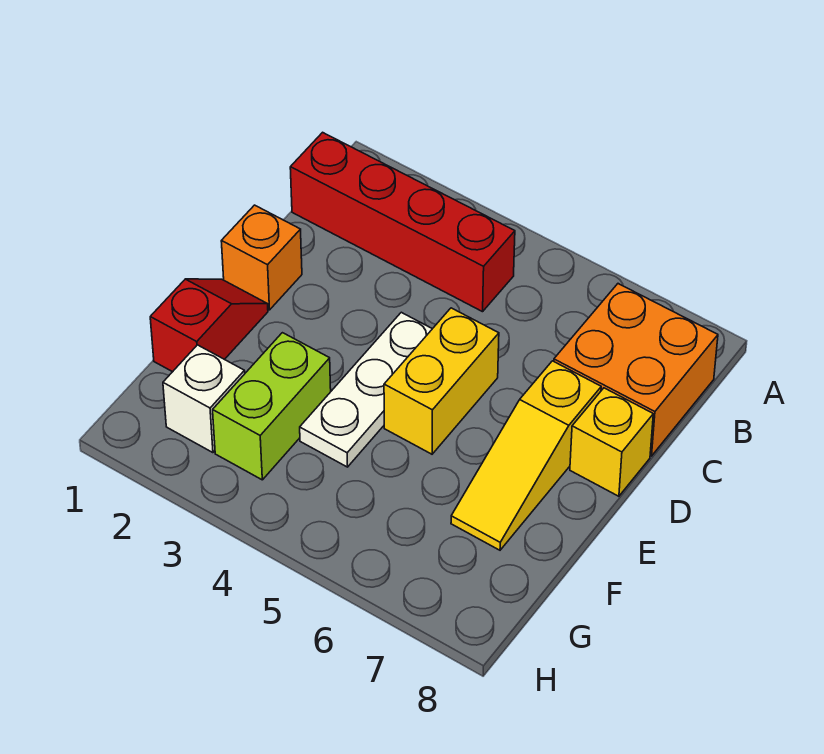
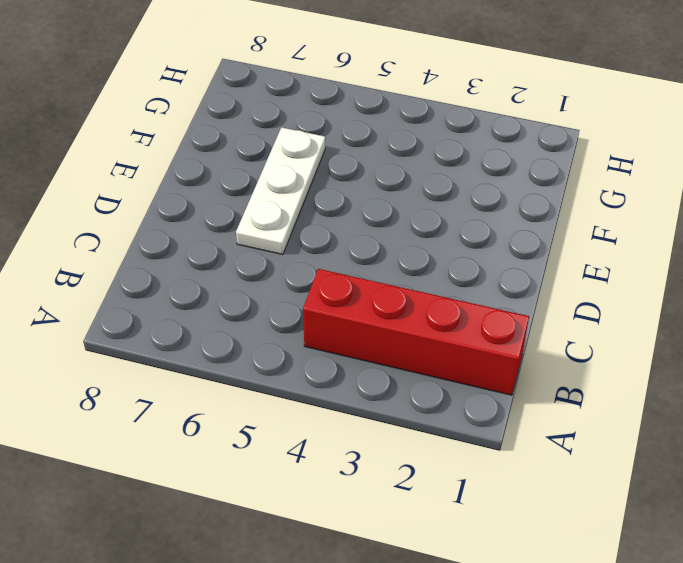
white 1x3 plate [236,127,325,255] -> white 1x3 plate moved to [300,312,432,467]
none -> orange 2x2 brick [554,284,718,456]
none -> orange 1x1 brick [221,205,302,310]

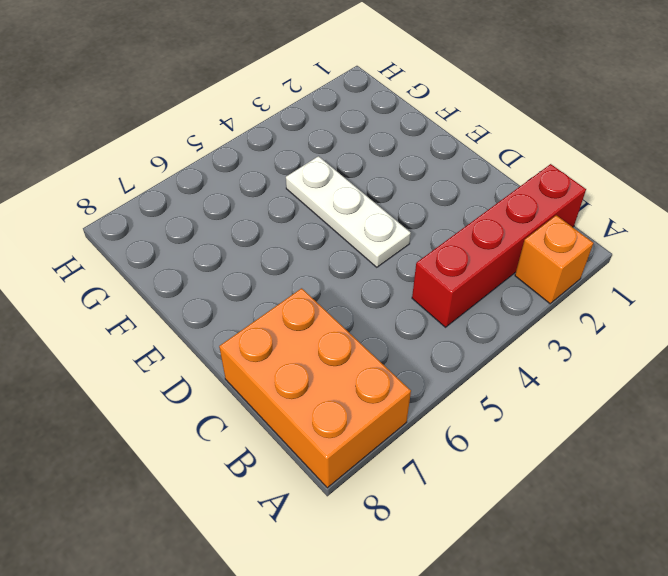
orange 1x1 brick [515,215,593,304] -> orange 1x1 brick moved to [221,205,302,310]
orange 2x3 brick [219,288,411,488] -> orange 2x2 brick [554,284,718,456]
none -> yellow 1x2 brick [384,308,499,454]
none -> yellow 1x3 slope [451,361,601,550]

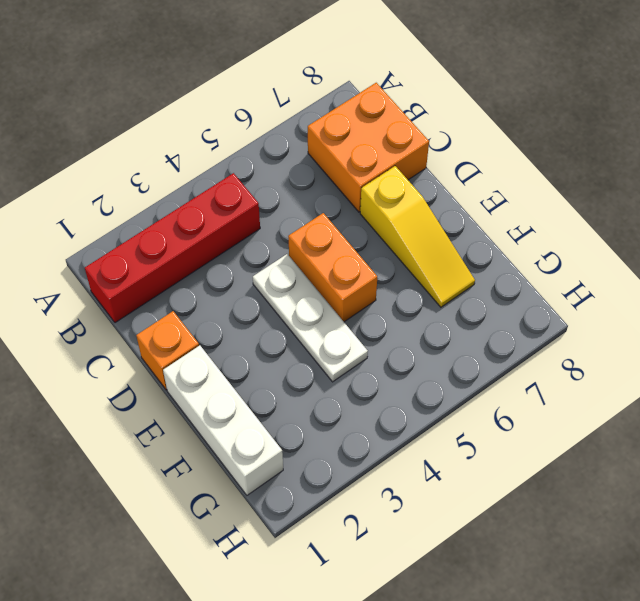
orange 1x2 brick [288,213,377,322] -> yellow 1x2 brick [384,308,499,454]
white 1x3 brick [163,345,283,495] -> red 1x2 slope [150,279,268,372]
none -> yellow 1x1 brick [570,388,653,496]
none -> lime 1x2 brick [213,333,331,480]

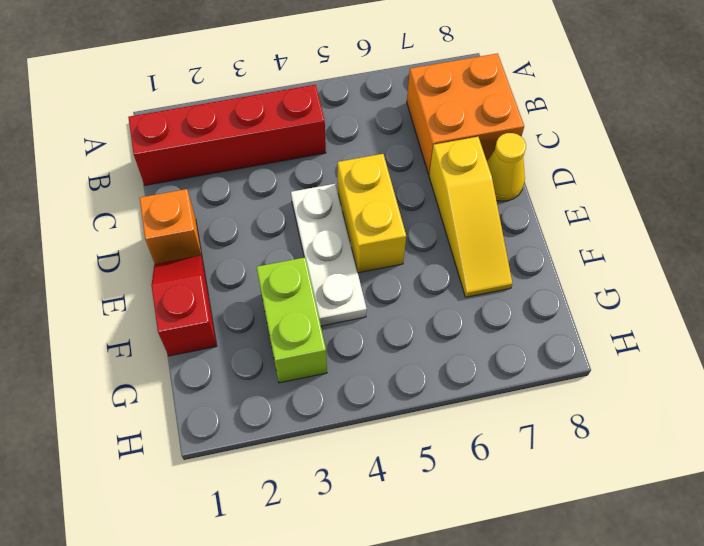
yellow 1x1 cone [487,133,526,201] -> yellow 1x1 brick [570,388,653,496]
none -> white 1x1 brick [163,345,245,453]

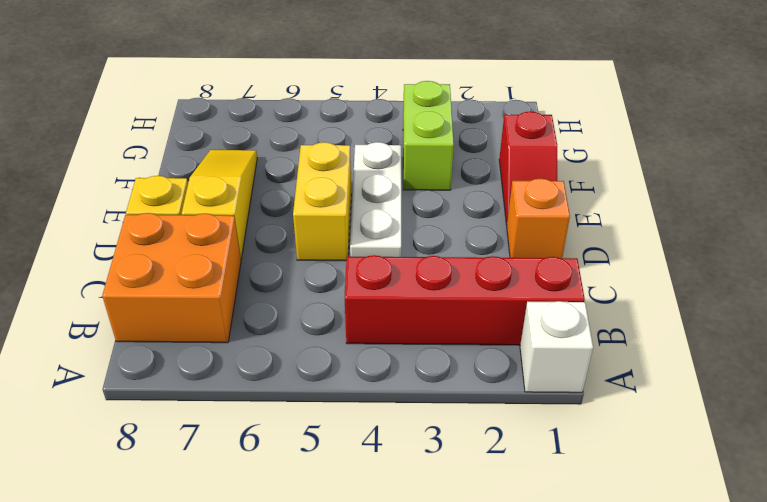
white 1x1 brick [520,301,593,393] -> white 1x1 brick moved to [163,345,245,453]

